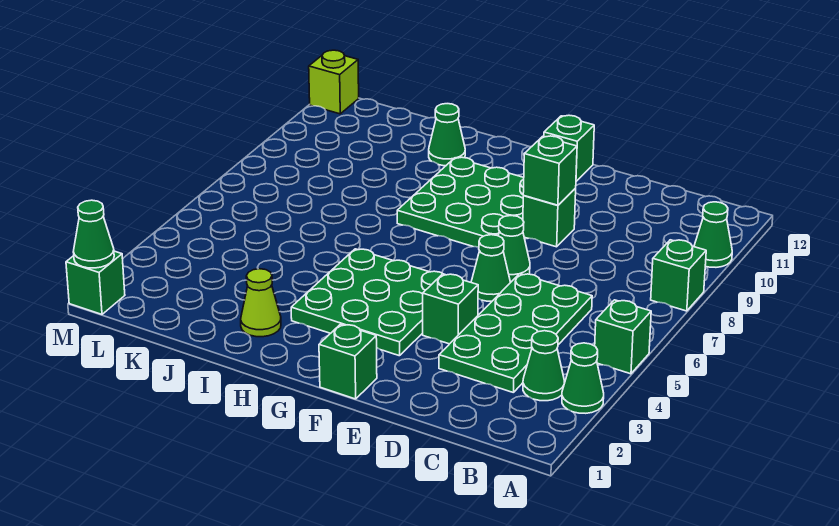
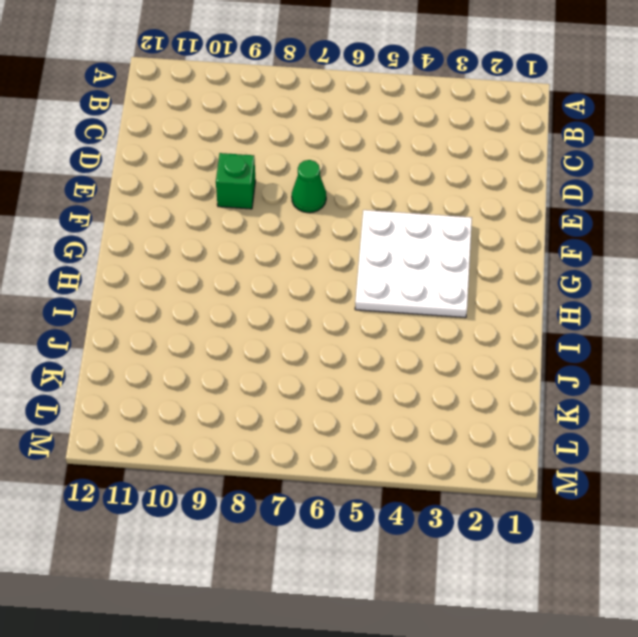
white 3x3 plate [355,210,472,318] -> green 3x3 plate [291,249,443,356]
none -> green 1x1 cone [562,343,604,413]
none -> green 1x1 brick [595,300,651,374]
none -> green 1x1 brick [651,240,706,311]

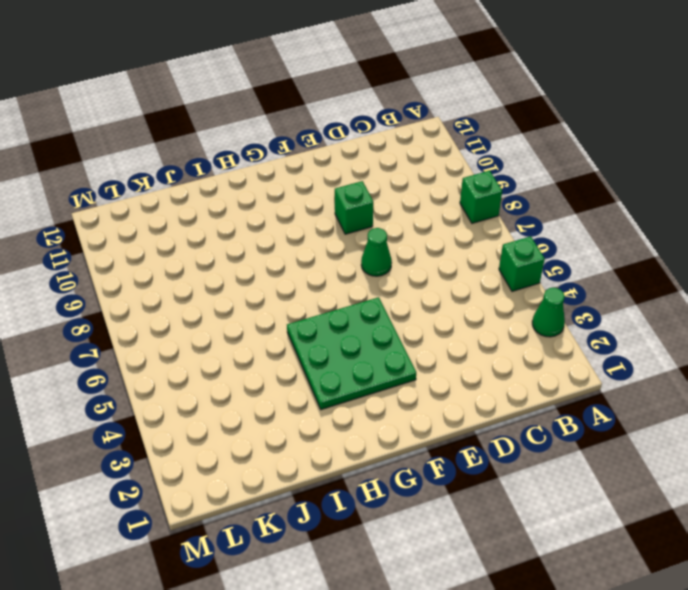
none -> green 1x1 cone [694,202,732,267]
none -> green 1x1 cone [523,331,564,401]
none -> green 2x4 plate [439,274,592,393]

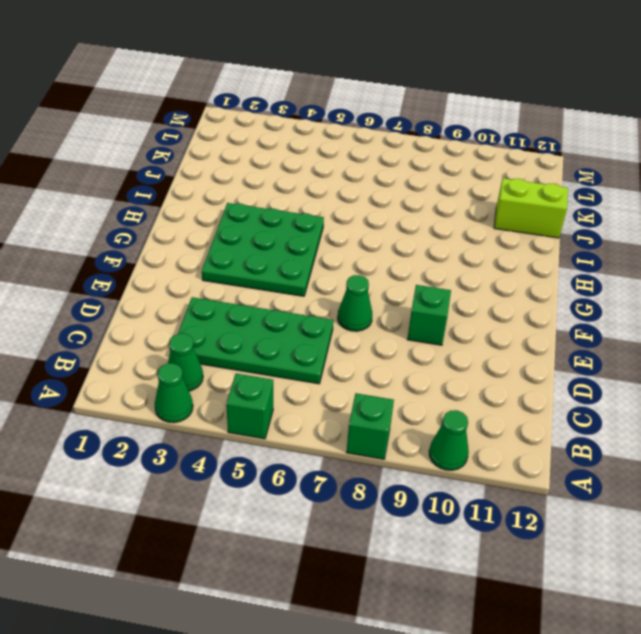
lime 1x2 brick [494,178,568,238] -> none
none -> green 1x1 brick [423,274,478,344]
none -> green 1x1 cone [471,235,511,301]
none -> green 1x1 brick [319,324,377,399]

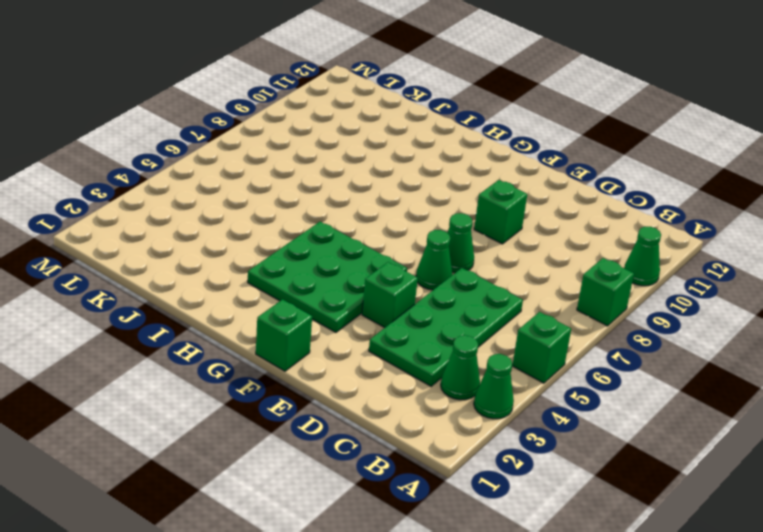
none -> green 3x3 plate [397,157,524,247]
none -> green 1x1 brick [544,115,594,181]
none -> lime 1x1 cone [241,269,281,337]

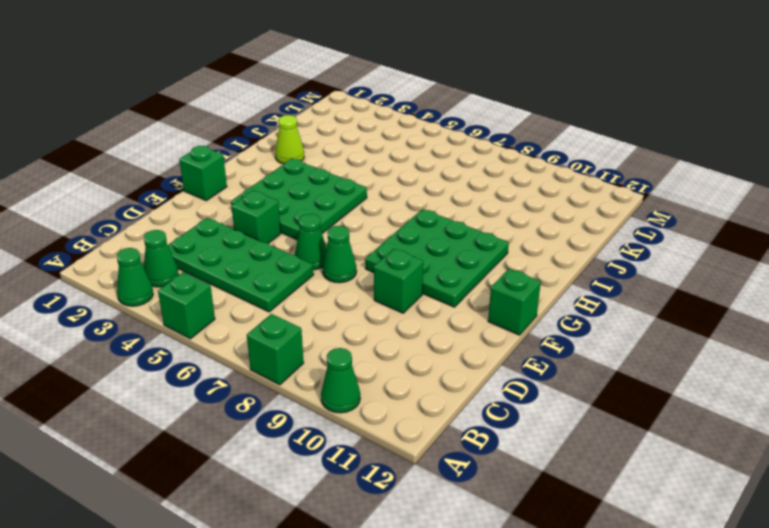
none -> green 1x1 cone [429,104,465,166]
none -> green 1x1 brick [66,251,125,314]
none -> lime 1x1 brick [309,50,359,114]

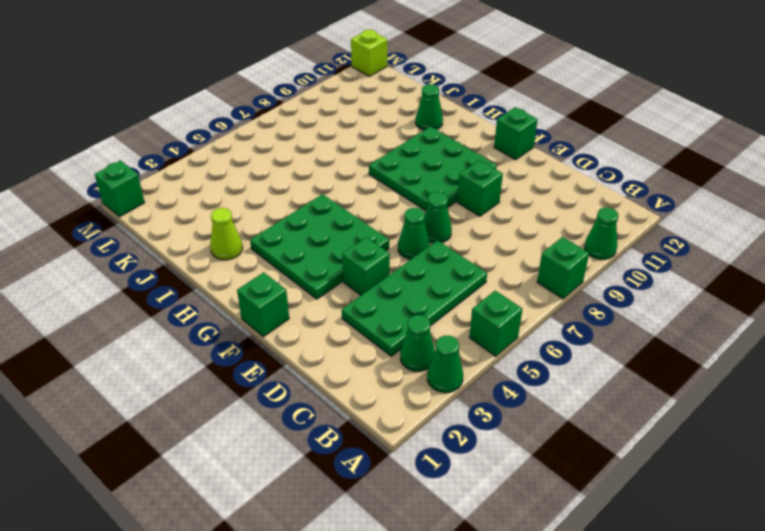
none -> green 1x1 brick [523,136,577,205]
none -> green 1x1 cone [73,200,114,268]

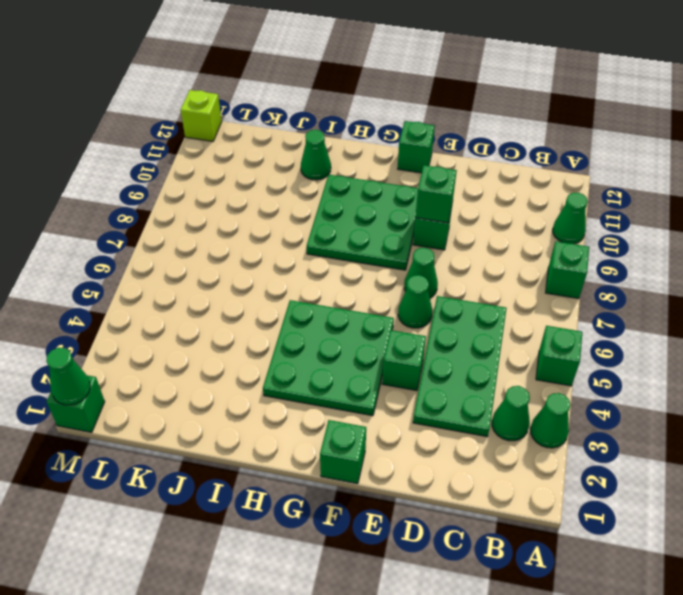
none -> lime 1x1 cone [241,269,281,337]

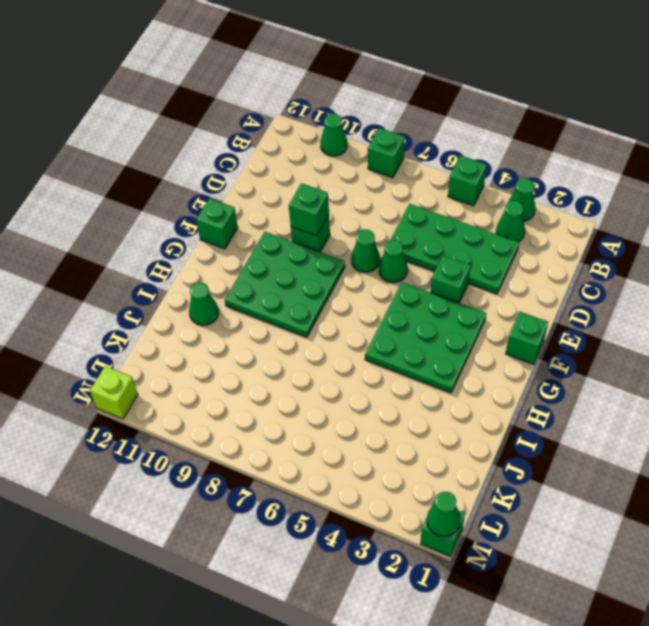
none -> lime 1x1 cone [241,269,281,337]

